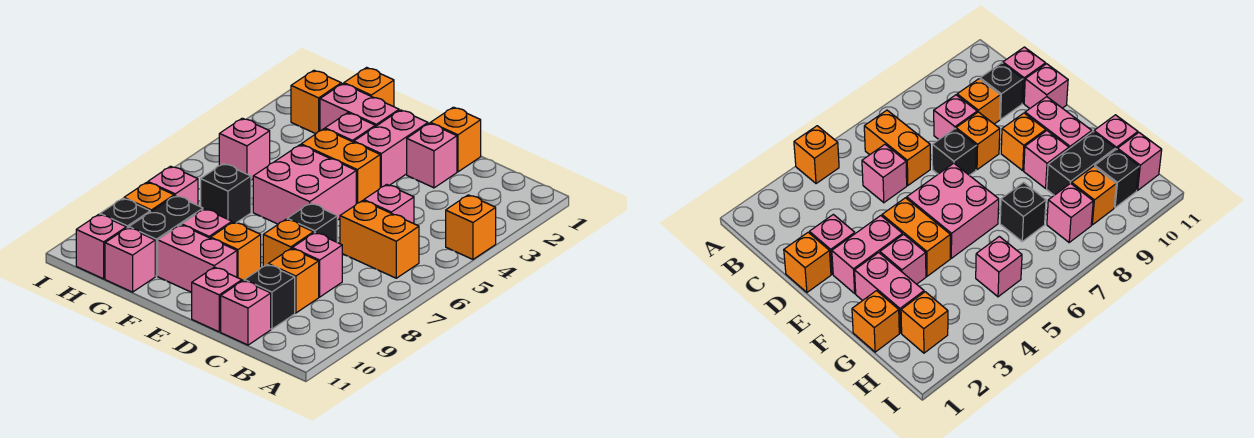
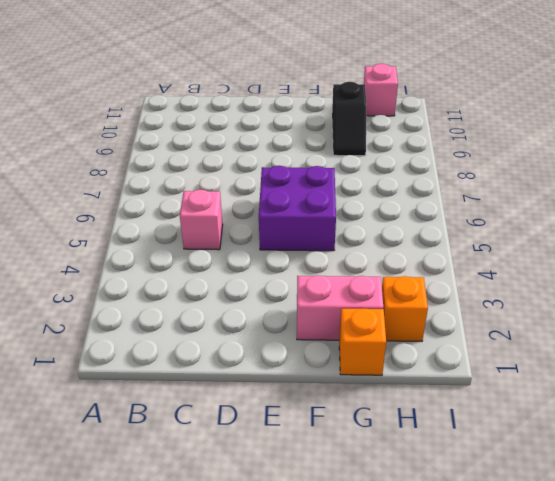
purple 2x2 brick [259,166,336,251] -> pink 2x2 brick [253,145,356,224]
black 1x2 slope [332,82,366,156] -> black 1x2 brick [129,195,203,276]
none -> orange 1x1 brick [446,195,496,259]
none -> orange 1x2 brick [340,201,419,278]
none -> pink 1x1 brick [292,233,342,297]
none -> orange 1x1 brick [268,249,319,313]

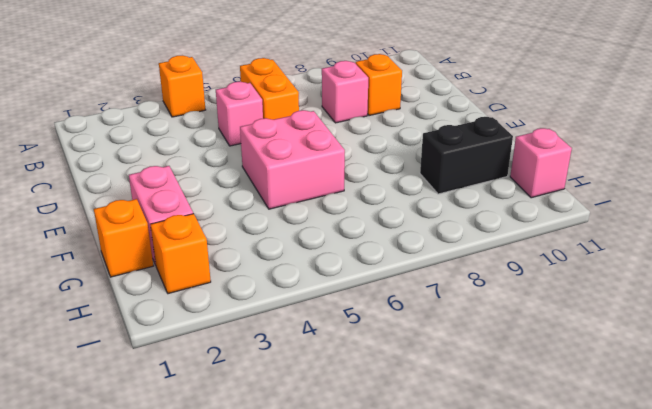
none -> black 1x1 brick [244,264,295,329]
none -> pink 1x1 brick [221,280,271,345]
none -> orange 1x1 brick [431,107,481,172]
none -> pink 1x1 brick [407,123,457,188]

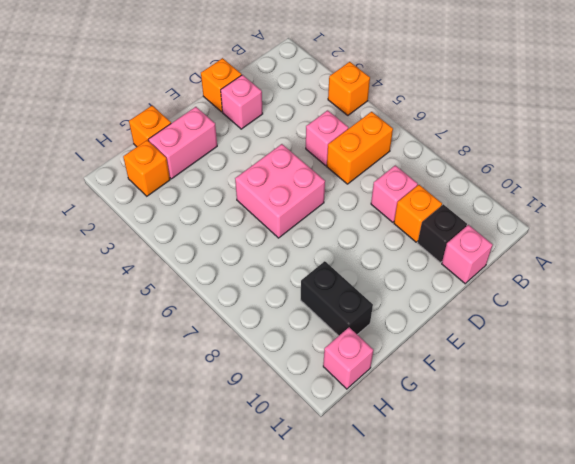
none -> black 1x1 brick [287,203,337,242]
none -> orange 1x1 brick [263,219,314,267]
none -> pink 1x1 brick [192,267,242,332]
none -> pink 1x2 brick [354,110,428,188]

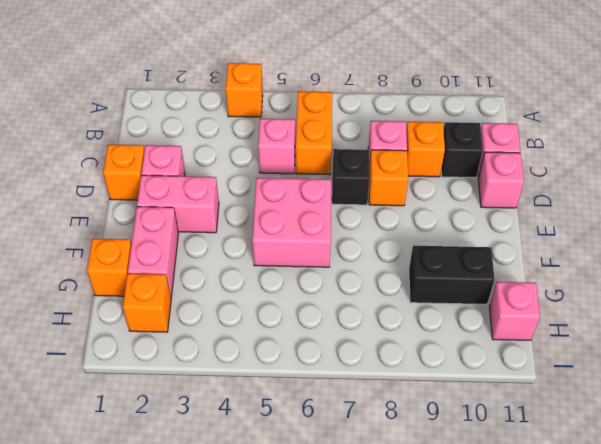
none -> orange 1x2 brick [301,129,380,204]
none -> orange 1x1 brick [211,222,261,281]
none -> pink 1x2 brick [158,225,237,292]
none -> pink 1x1 brick [325,113,375,142]

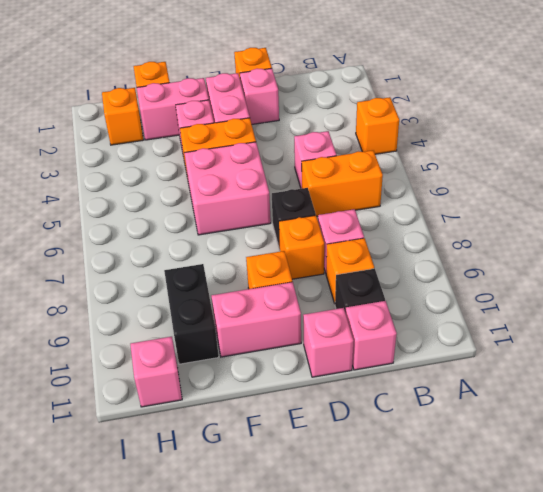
none -> pink 1x1 brick [182,209,232,238]
none -> black 1x1 brick [201,164,251,223]
none -> pink 1x1 brick [105,228,155,292]
none -> pink 1x1 brick [219,118,270,180]

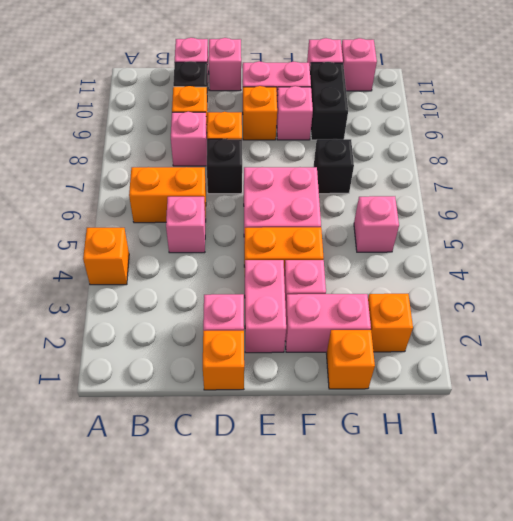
none -> pink 1x1 brick [148,166,198,205]
none -> orange 1x1 brick [124,182,174,212]
none -> black 1x1 brick [100,198,150,228]

